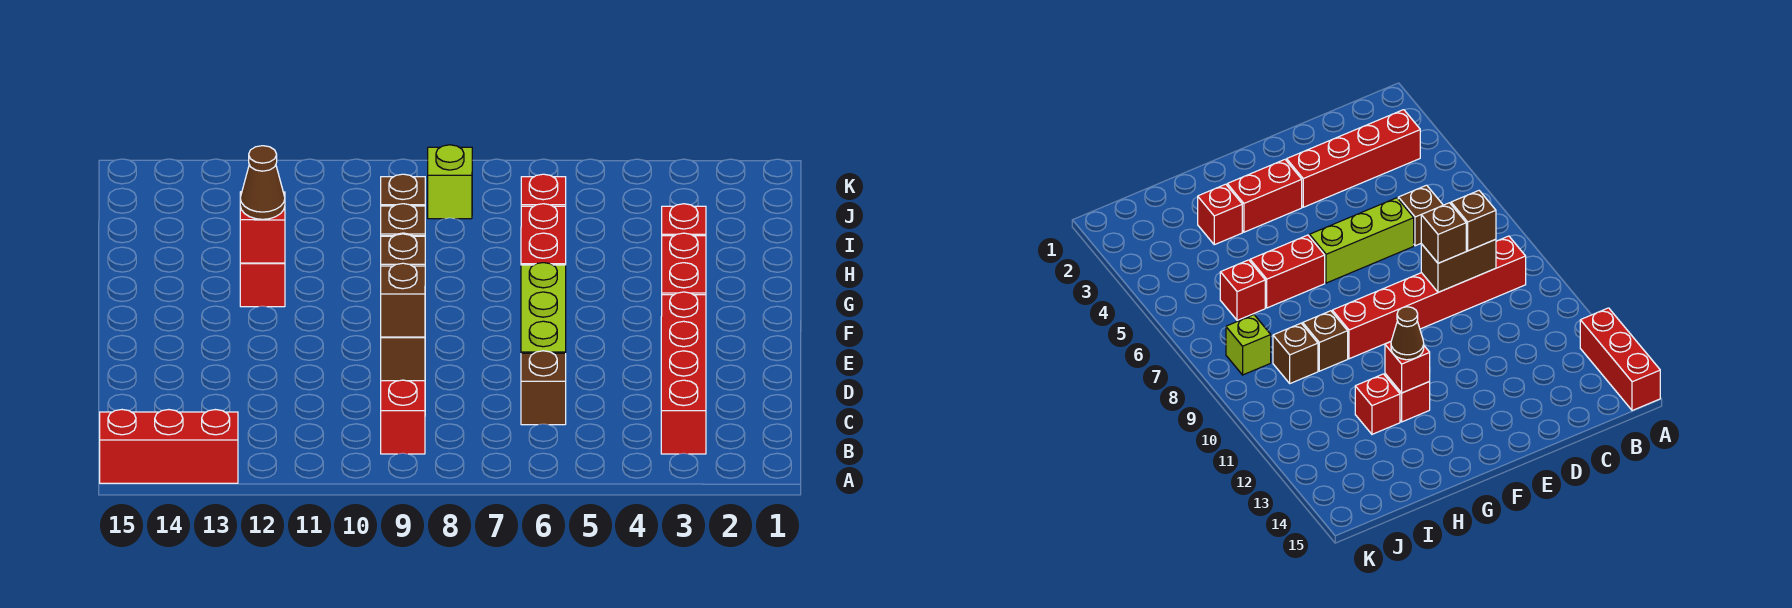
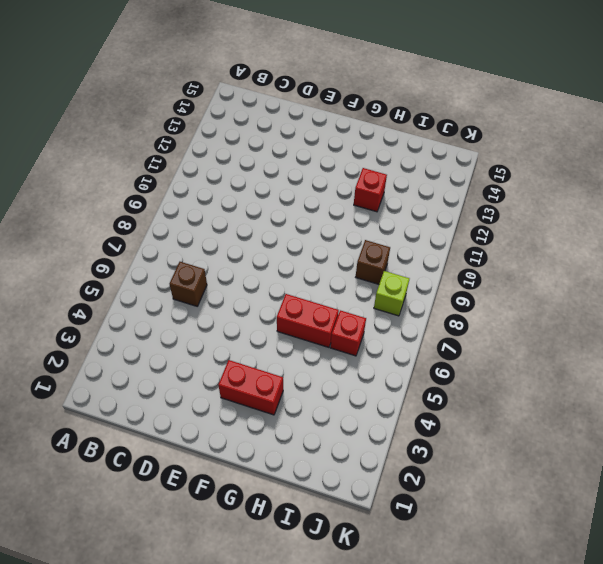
none -> red 1x3 brick [100,410,238,483]
none -> red 1x4 brick [661,292,706,454]
none -> red 1x6 brick [381,233,425,454]

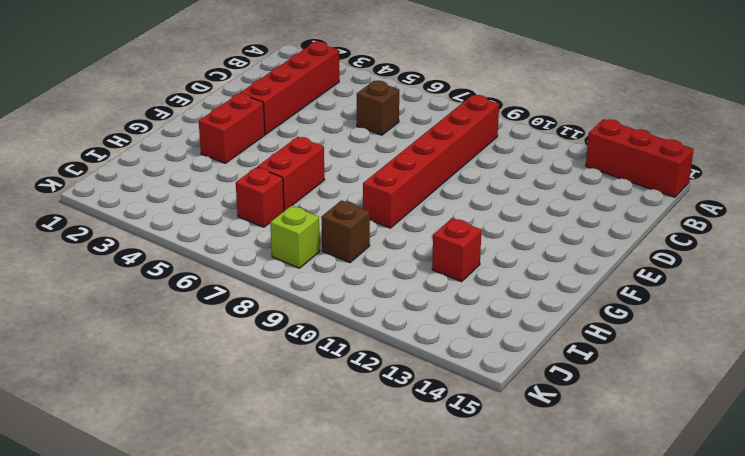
none -> lime 1x3 brick [521,263,566,353]
none -> red 1x1 brick [240,263,285,307]
none -> red 1x1 brick [662,204,706,236]

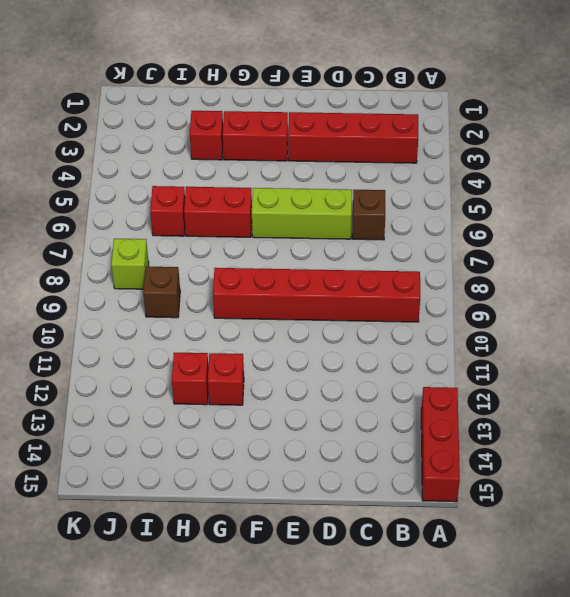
none -> brown 1x1 brick [381,204,425,236]
none -> brown 1x2 brick [381,337,425,381]
none -> red 1x1 brick [240,192,285,263]

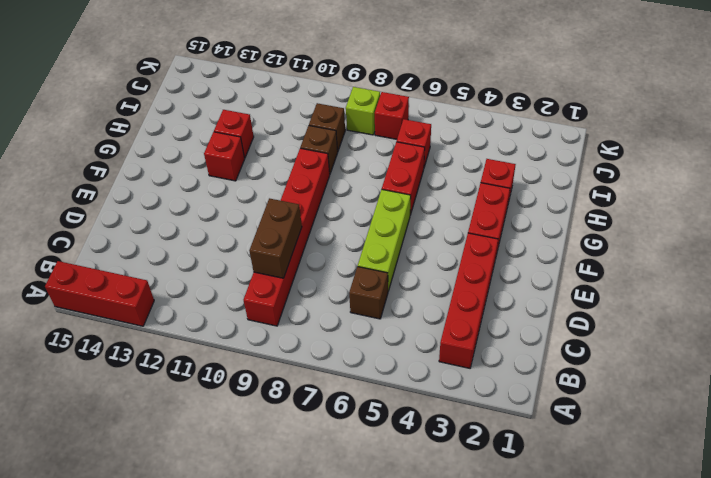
red 1x1 brick [375,92,409,139] -> red 1x1 brick moved to [240,192,285,263]
none -> brown 1x1 brick [381,263,425,337]
none -> brown 1x1 brick [381,234,425,266]
none -> brown 1x1 cone [240,146,285,219]

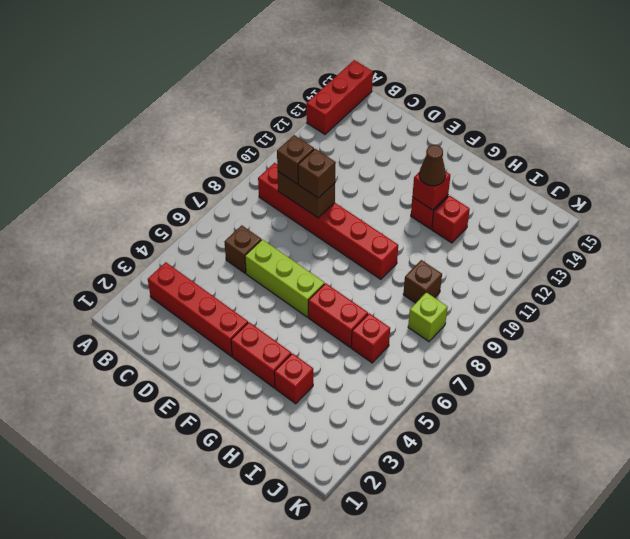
none -> brown 1x1 brick [381,204,425,236]

